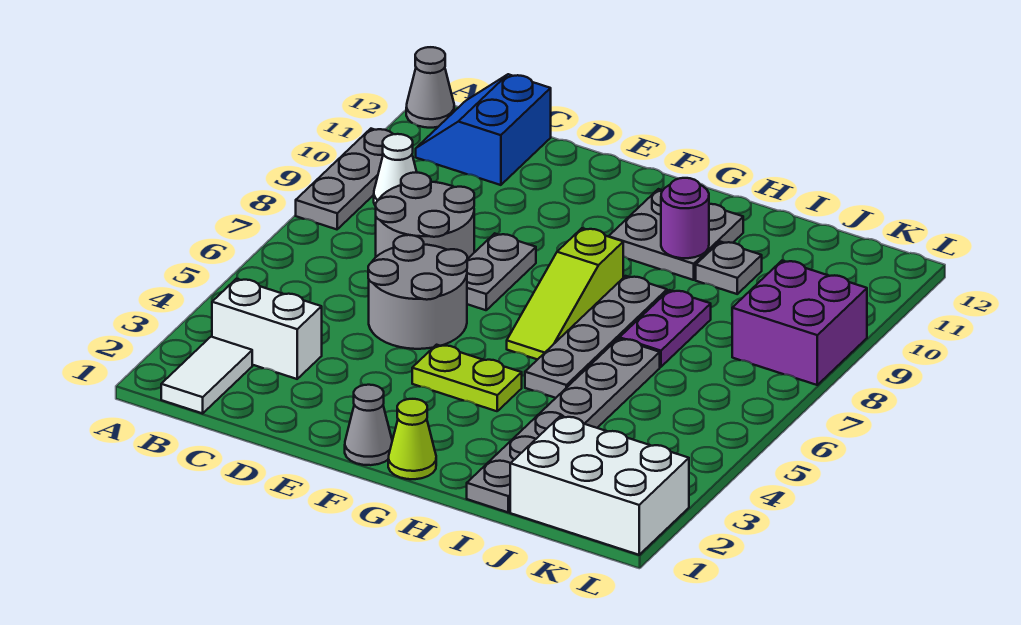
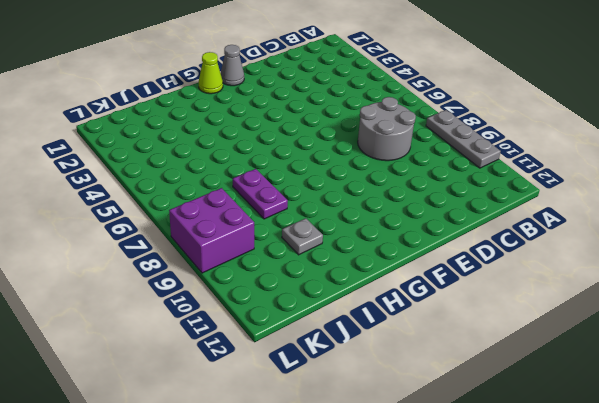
none -> grey 1x1 cone [406,47,454,128]
none -> white 1x2 tile [161,337,252,413]
none -> white 1x2 brick [212,279,322,379]

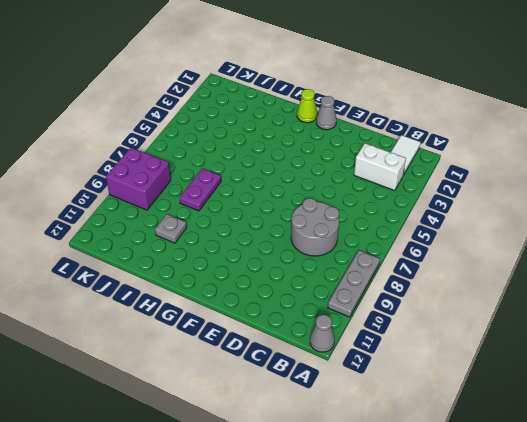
none -> white 1x1 cone [374,134,417,206]
none -> blue 2x2 slope [416,74,551,185]
none -> grey 2x2 round brick [368,235,467,349]

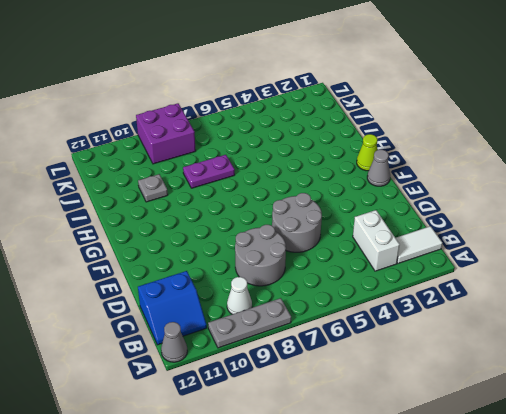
none -> grey 1x2 plate [467,233,536,310]
none -> lime 1x2 plate [412,345,522,411]
none -> lime 1x3 slope [507,228,623,360]

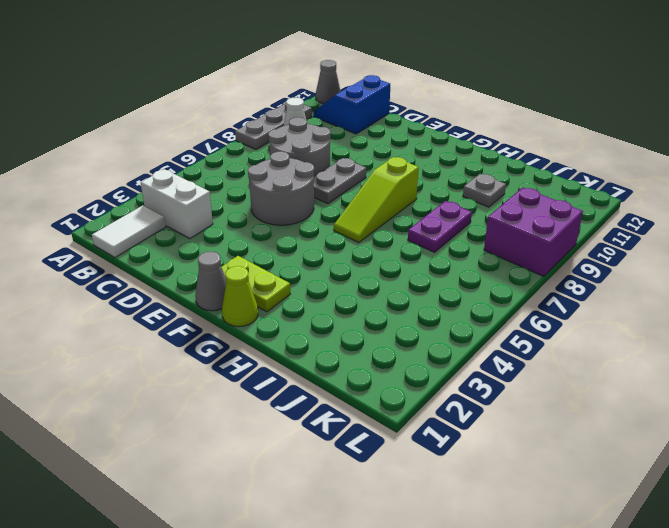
lime 1x2 plate [222,256,290,312] -> lime 1x2 plate moved to [412,345,522,411]
none -> grey 2x2 plate [609,189,743,280]
none -> grey 1x4 plate [525,276,667,398]
none -> grey 1x6 plate [467,339,660,512]

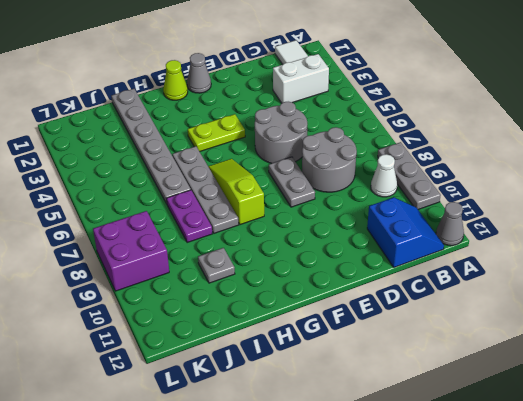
none -> grey 2x2 plate [609,189,743,280]
none -> white 2x3 brick [510,416,689,555]
none -> purple 1x1 round brick [661,178,709,258]

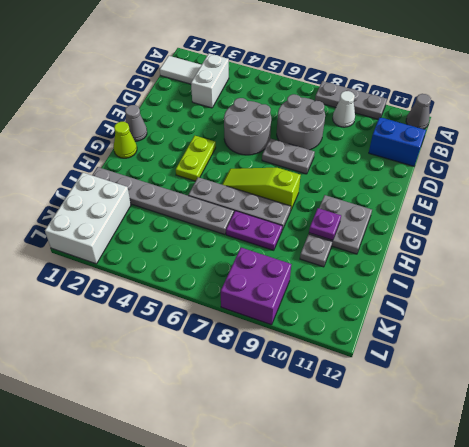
purple 1x1 plate [309,208,341,240] -> purple 1x1 round brick [661,178,709,258]

